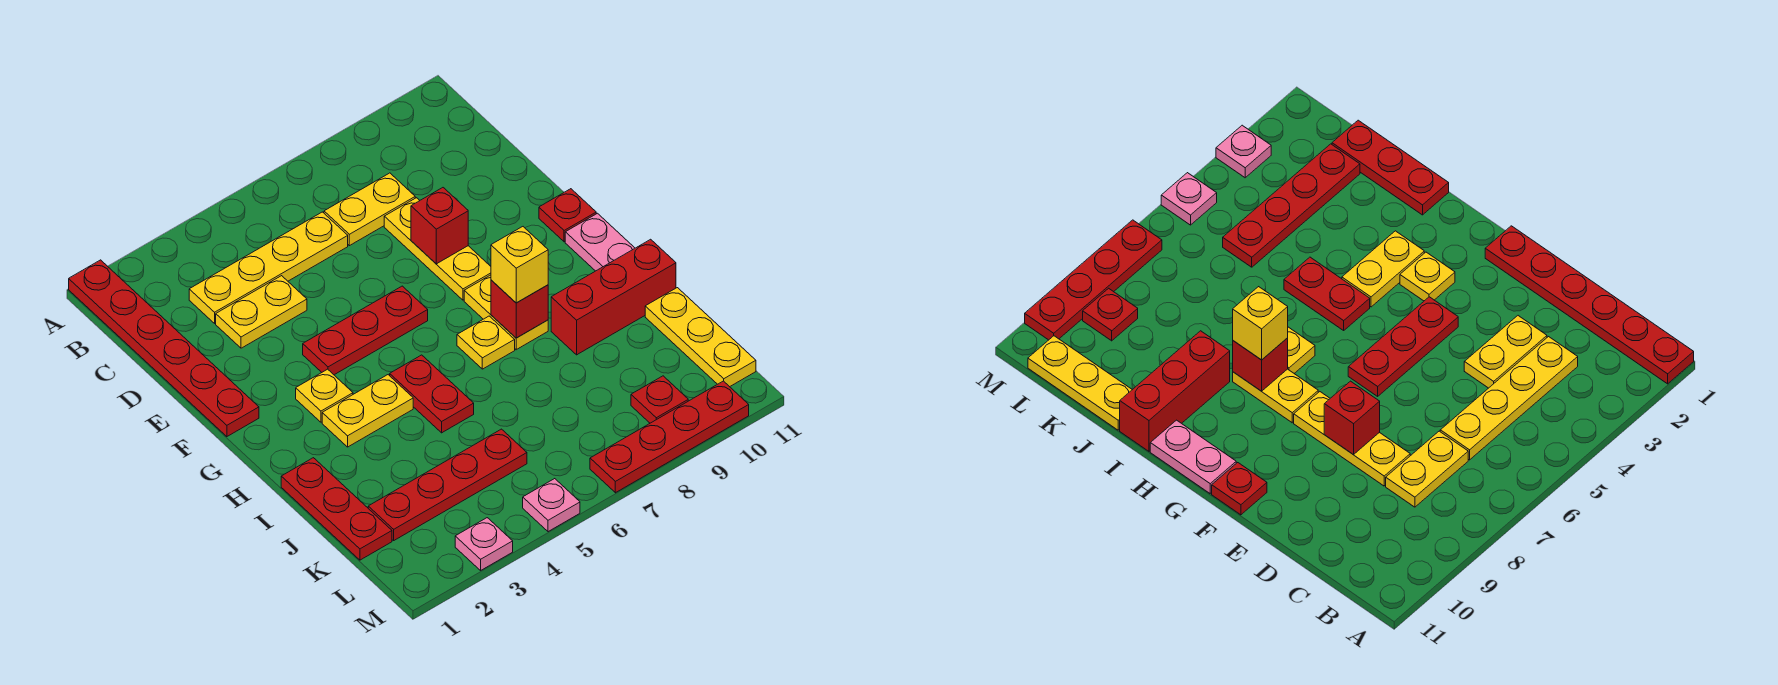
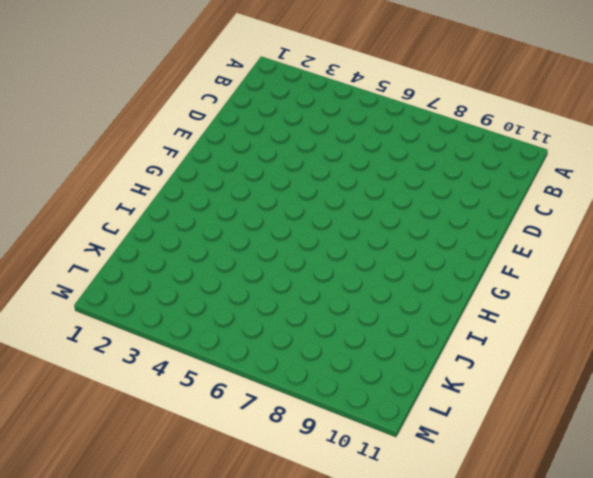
none -> red 1x6 plate [69,260,259,437]
none -> yellow 1x4 plate [189,212,348,323]
none -> yellow 1x2 plate [324,173,415,246]

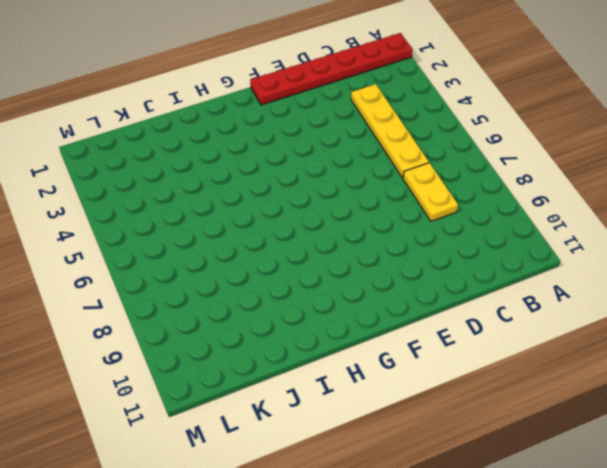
none -> yellow 1x2 plate [216,276,307,348]
none -> yellow 1x3 plate [384,198,491,300]
none -> red 1x3 plate [303,286,428,375]

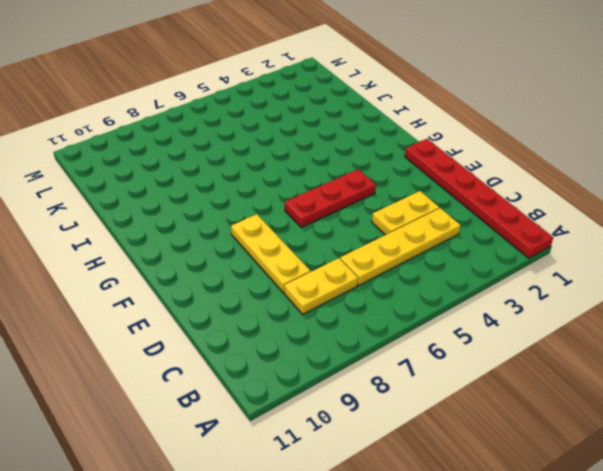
none -> red 1x1 plate [539,189,596,242]
none -> yellow 1x1 plate [296,369,353,422]
none -> yellow 1x2 plate [464,275,548,350]

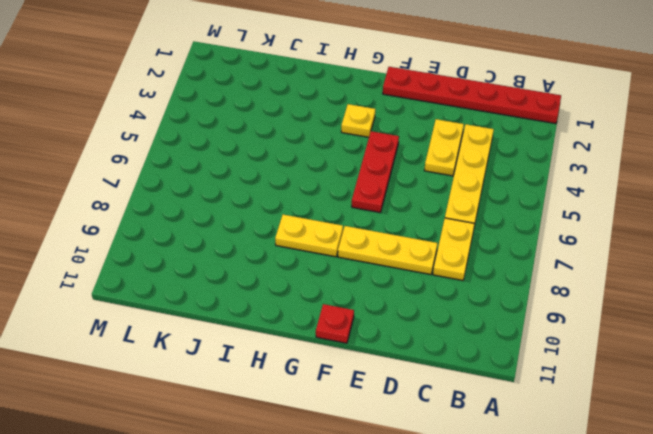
none -> pink 1x2 plate [565,213,635,271]
none -> yellow 1x2 plate [322,375,413,447]
none -> red 1x2 plate [390,355,474,433]

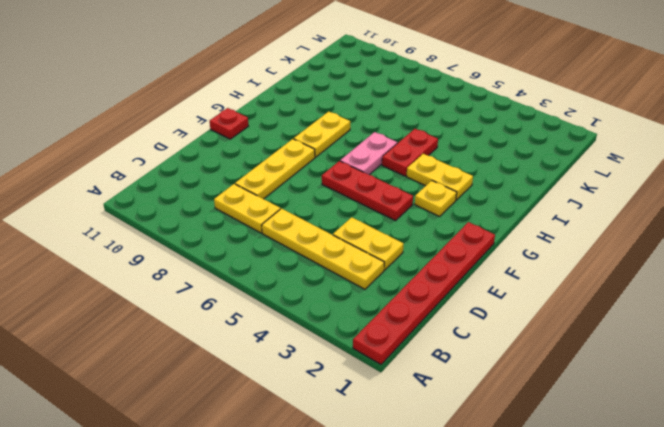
pink 1x2 plate [340,132,397,175] -> pink 1x2 plate moved to [565,213,635,271]
none -> yellow 1x1 plate [457,316,515,369]
none -> red 1x3 plate [281,458,392,560]
none -> red 1x3 brick [551,239,676,355]

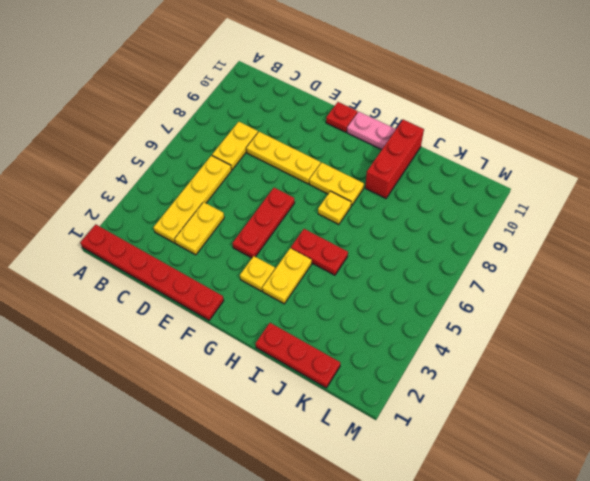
none -> yellow 1x3 plate [645,288,756,387]
none -> red 1x4 plate [368,429,527,540]
none -> red 1x1 plate [631,376,688,423]

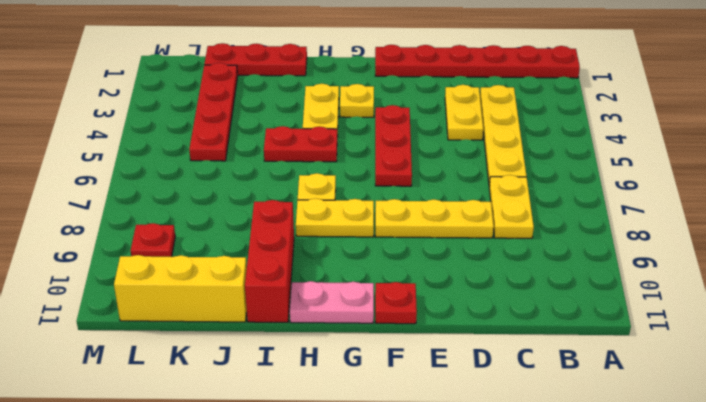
yellow 1x3 brick [114,255,247,322] -> yellow 1x3 plate [645,288,756,387]
none -> pink 1x1 plate [455,518,513,570]
none -> pink 1x1 plate [523,479,580,532]
none -> red 1x4 plate [590,381,749,493]

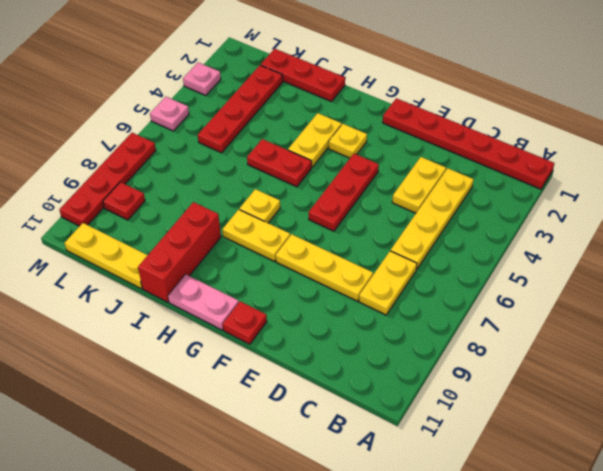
none -> red 1x1 brick [411,188,468,264]
none -> red 1x1 brick [491,280,548,338]
none -> yellow 1x1 brick [491,227,548,303]

